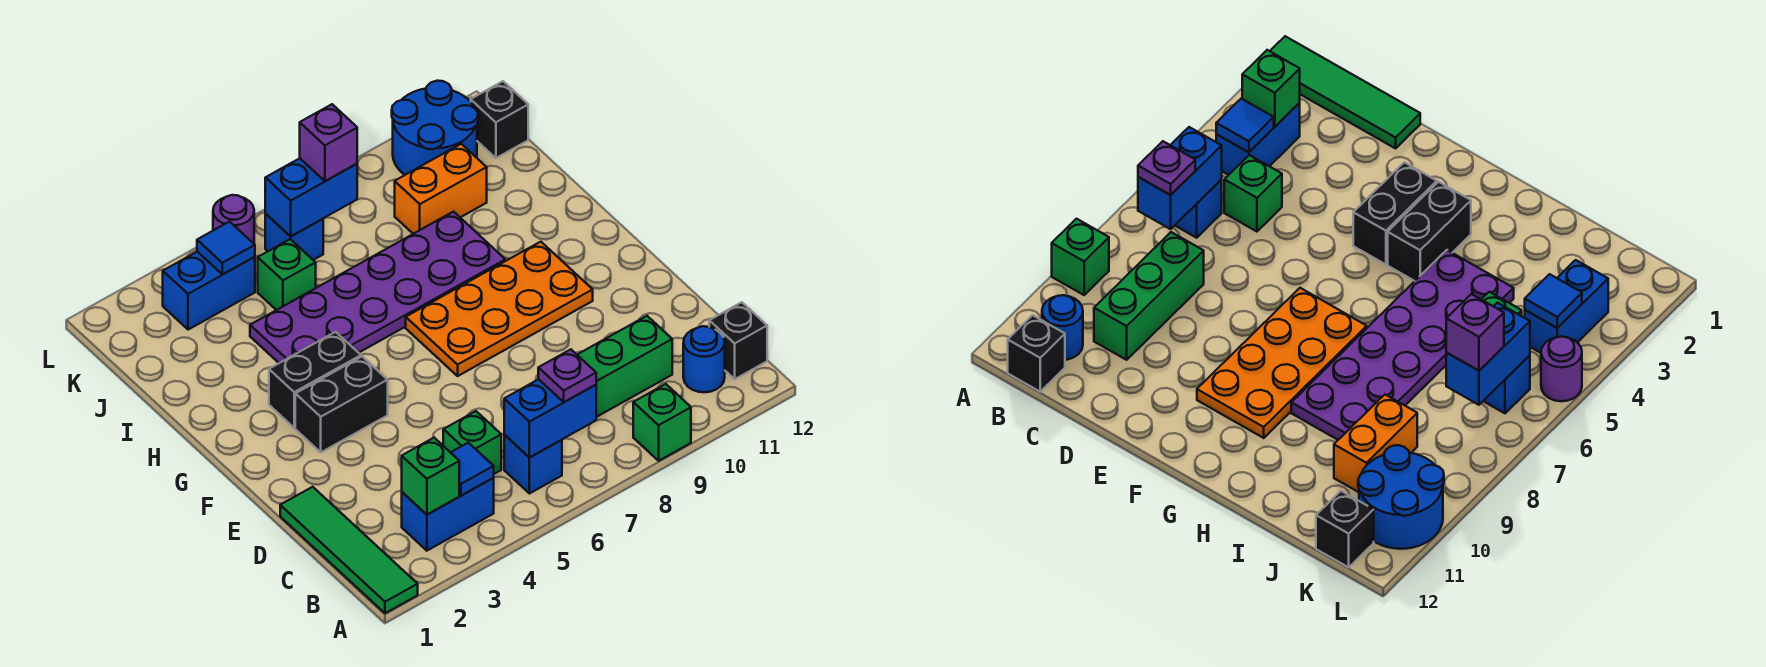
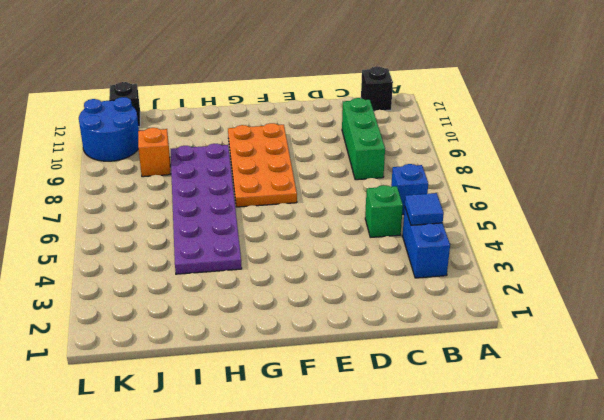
orange 1x1 brick [138,128,170,177] -> orange 1x2 brick [395,144,487,234]
none -> green 1x4 tile [280,487,418,613]
none -> green 1x1 brick [633,384,691,461]
none -> blue 1x1 round brick [683,326,725,392]

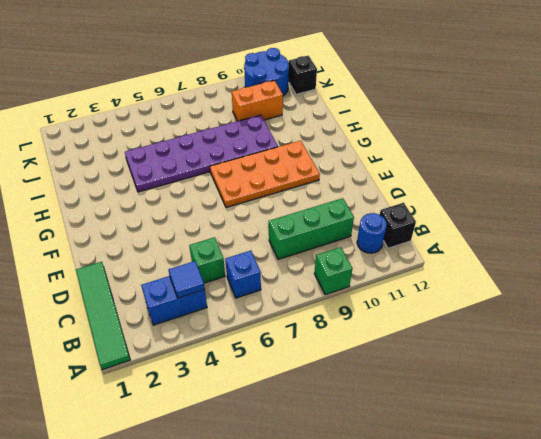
none -> black 1x2 brick [295,357,388,452]
none -> black 1x2 brick [269,332,361,428]
none -> green 1x1 brick [258,239,316,310]

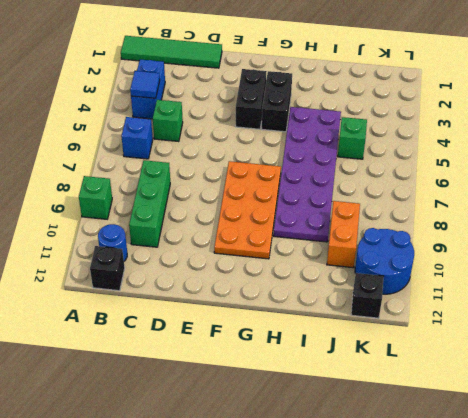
none -> blue 1x2 brick [163,252,255,330]
none -> blue 1x1 brick [265,214,323,260]
none -> purple 1x1 round brick [213,195,254,244]

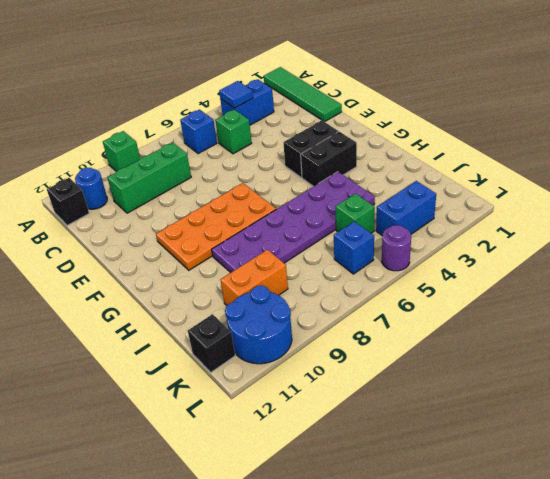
none -> green 1x1 brick [402,438,459,515]
none -> blue 1x2 brick [504,379,596,458]
none -> blue 1x1 tile [197,222,255,275]

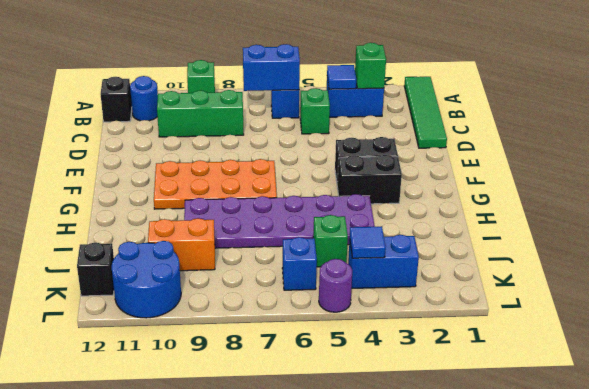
none -> blue 1x2 brick [265,158,357,236]
none -> purple 1x1 plate [538,349,596,402]
none -> purple 1x1 brick [300,104,357,181]

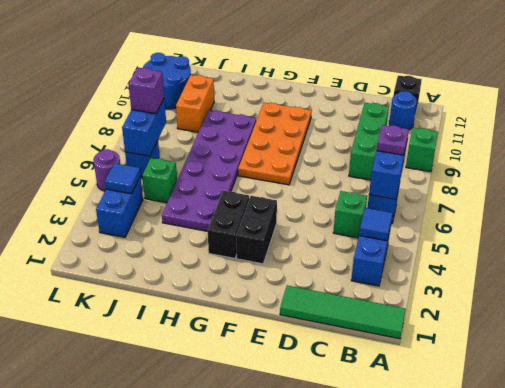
none -> black 1x1 brick [471,81,528,158]
none -> green 1x1 brick [402,438,459,515]

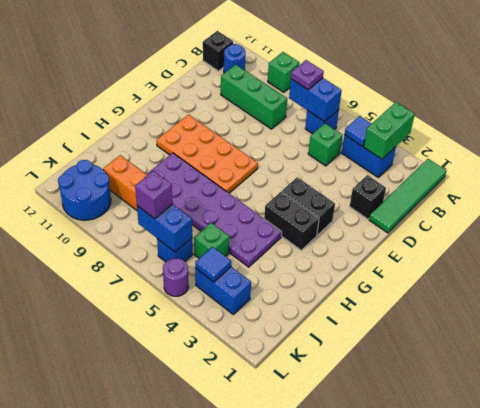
green 1x2 brick [364,102,415,159] -> green 1x1 brick [402,438,459,515]
black 1x1 brick [350,175,386,219] -> black 1x1 brick moved to [471,81,528,158]

